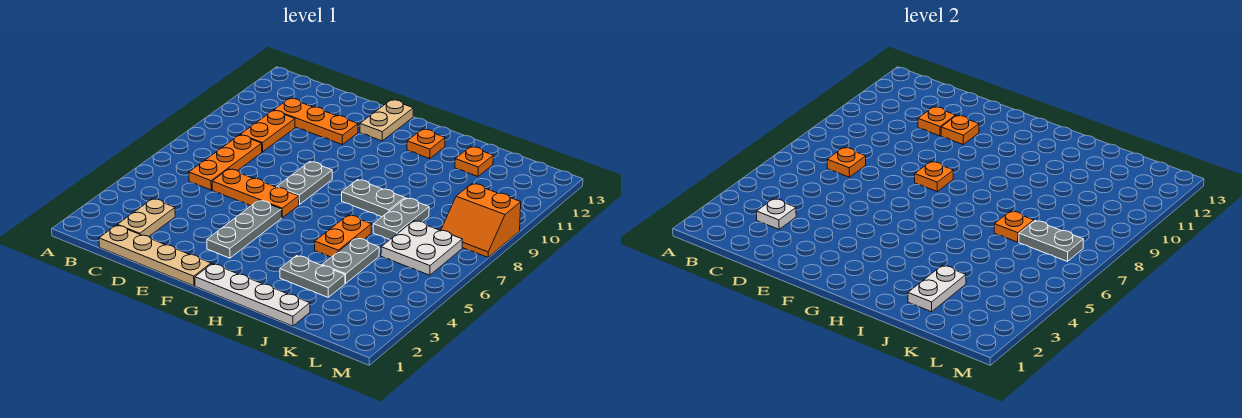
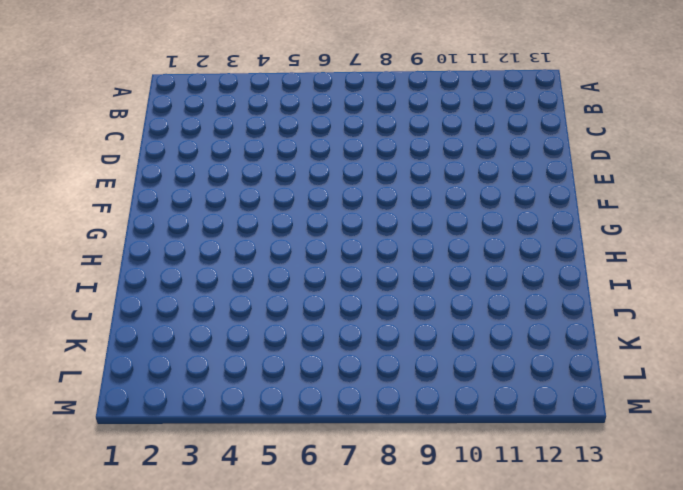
none -> tan 1x4 plate [99,225,211,286]
none -> tan 1x2 plate [118,199,175,236]
none -> orange 1x3 plate [189,135,262,190]

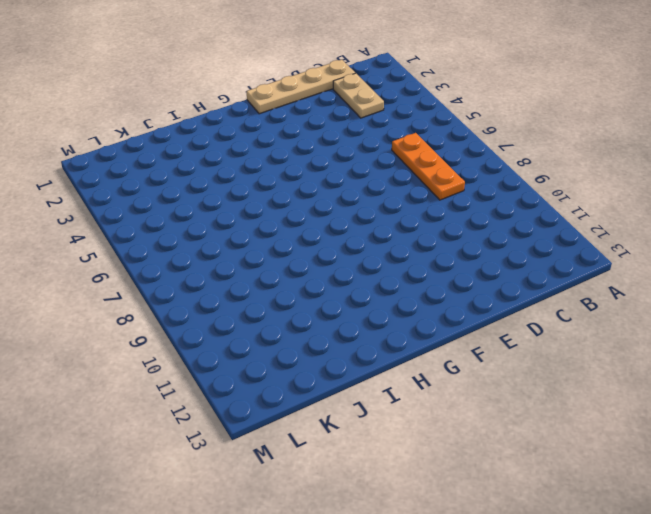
none -> orange 1x2 plate [240,111,295,152]
none -> orange 1x3 plate [274,98,358,144]
none -> orange 1x3 plate [212,169,299,218]

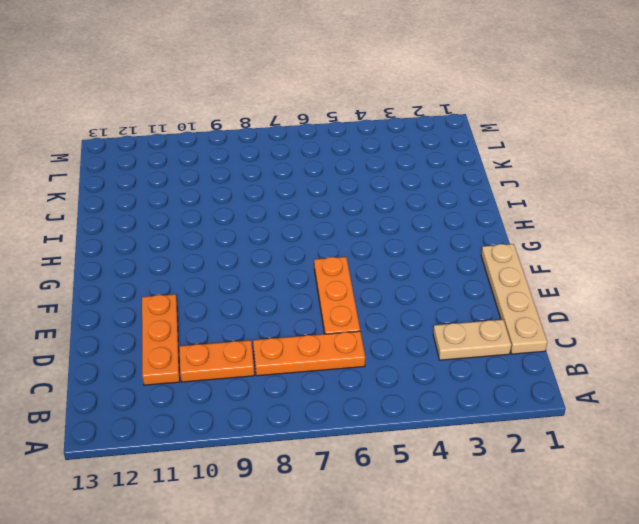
none -> grey 1x3 plate [207,200,282,258]
none -> grey 1x2 plate [277,162,332,205]
none -> tan 1x2 plate [360,100,413,141]

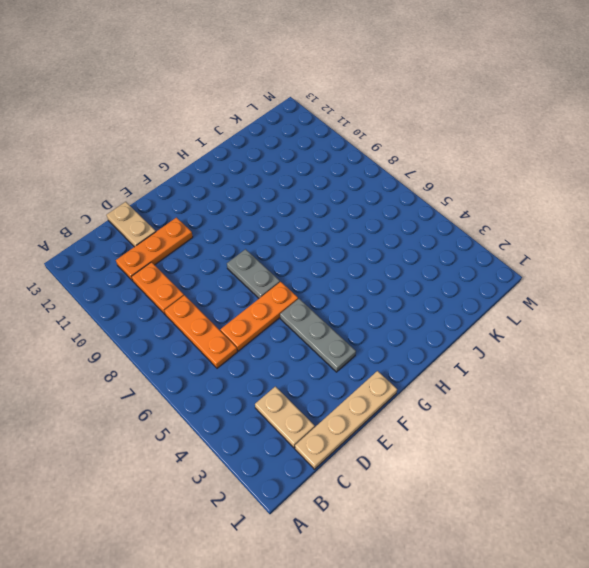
tan 1x2 plate [106,202,156,247] -> tan 1x2 plate moved to [360,100,413,141]
none -> white 1x4 plate [195,264,310,326]
none -> grey 1x2 plate [342,180,405,217]
none -> orange 1x1 plate [407,129,445,159]

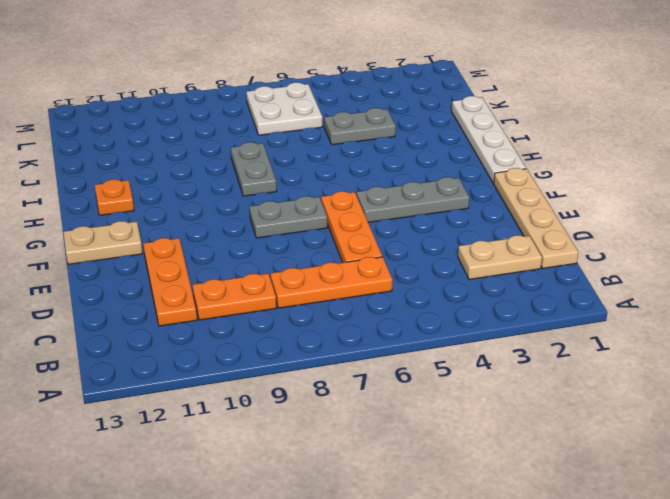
none -> grey 1x2 plate [280,256,345,297]
none -> orange 1x2 plate [315,215,371,257]
none -> grey 1x2 plate [373,198,429,240]

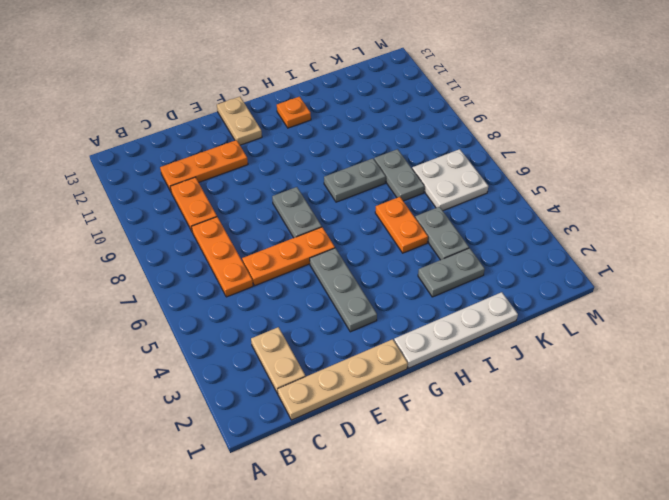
none -> orange 1x1 plate [455,147,493,176]
none -> orange 2x2 slope [441,184,521,257]
none -> white 1x1 plate [757,199,796,229]

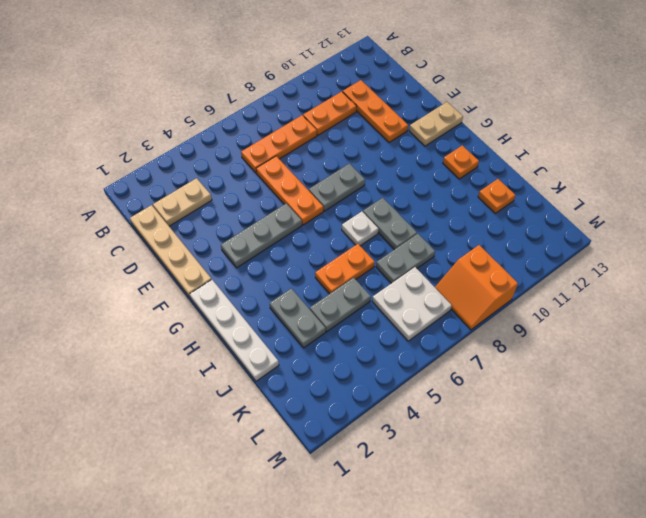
white 1x1 plate [342,212,378,246] -> white 1x1 plate moved to [757,199,796,229]
none -> orange 1x1 plate [827,147,866,177]
none -> orange 1x1 plate [918,107,956,136]
none -> orange 1x1 plate [941,116,979,144]

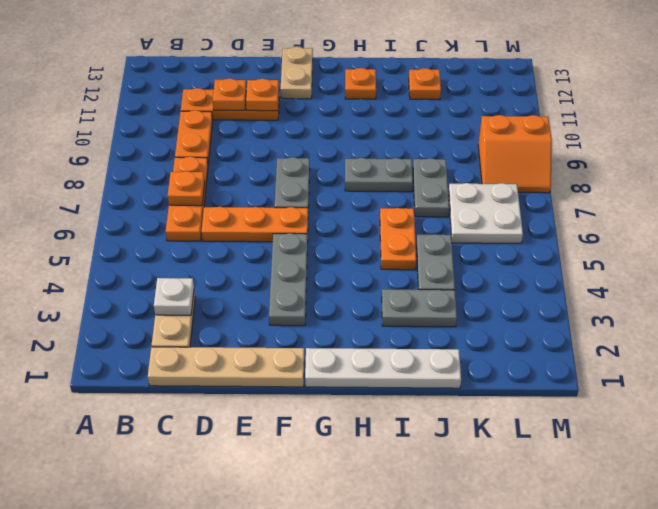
none -> orange 1x1 plate [915,162,953,191]
none -> white 1x2 plate [908,265,966,312]
none -> orange 1x1 plate [994,211,1034,242]

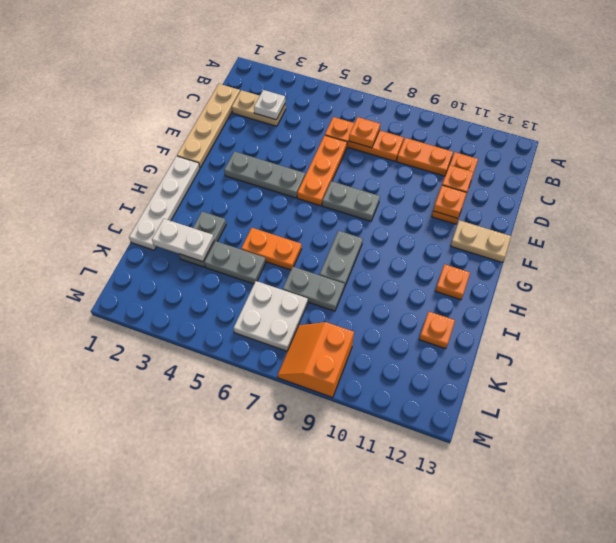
none -> orange 1x1 plate [915,162,953,191]
none -> orange 1x1 plate [994,211,1034,242]
none -> grey 1x2 plate [1019,221,1083,261]

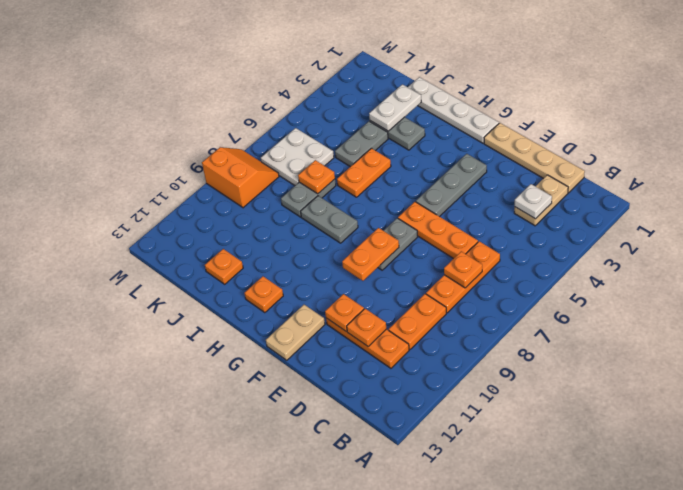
orange 1x2 plate [342,228,399,281] -> orange 1x1 plate [915,162,953,191]
none -> grey 1x2 plate [1019,221,1083,261]

